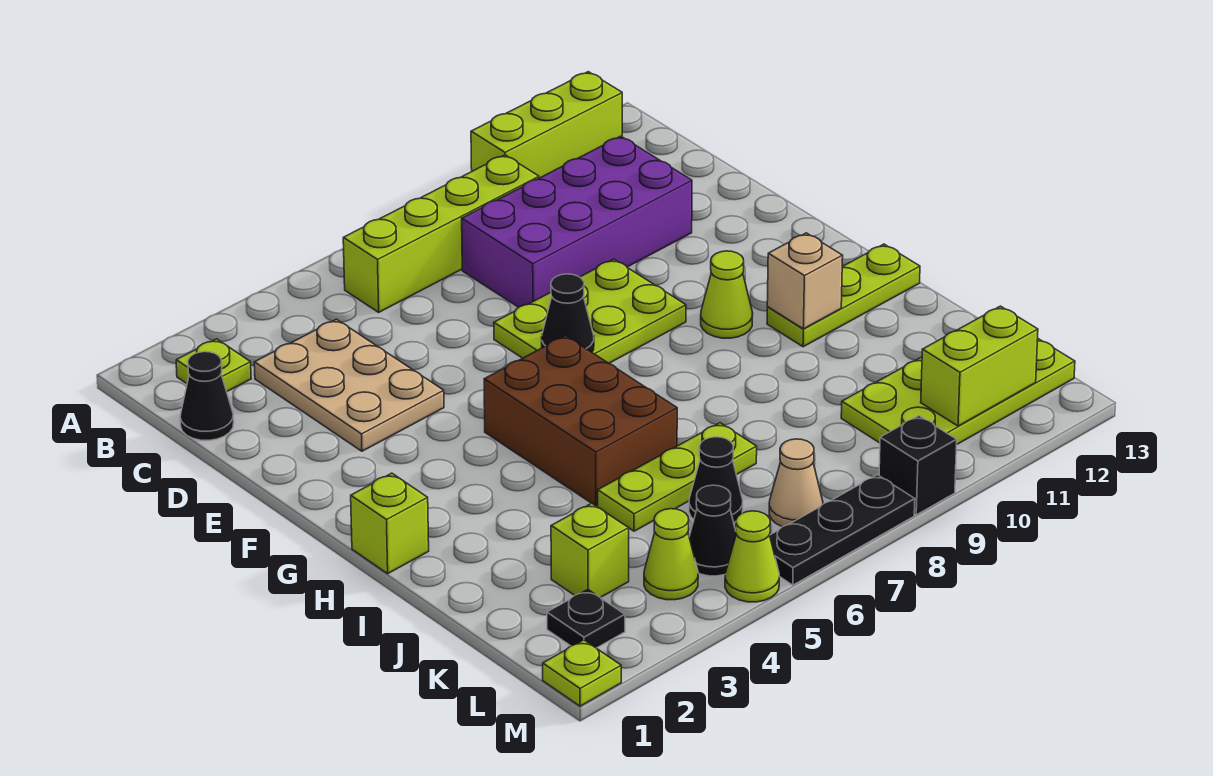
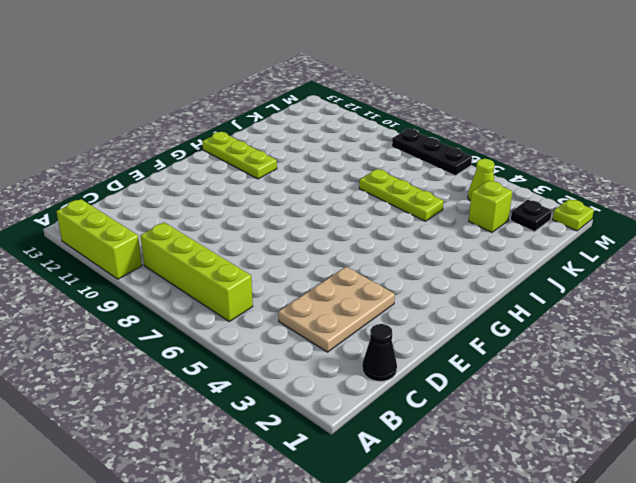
none -> lime 1x1 plate [176,339,251,391]
none -> purple 2x4 brick [462,136,692,307]
none -> lime 2x3 plate [494,259,686,363]

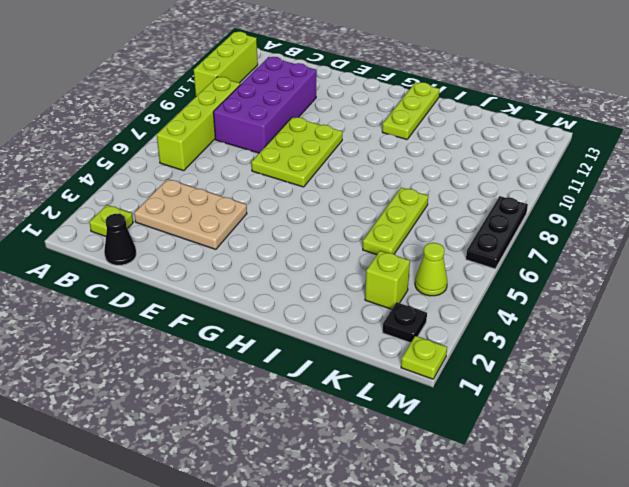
none -> brown 2x3 brick [484,336,677,506]
none -> lime 1x1 cone [701,251,753,338]
none -> lime 1x1 brick [351,473,429,574]

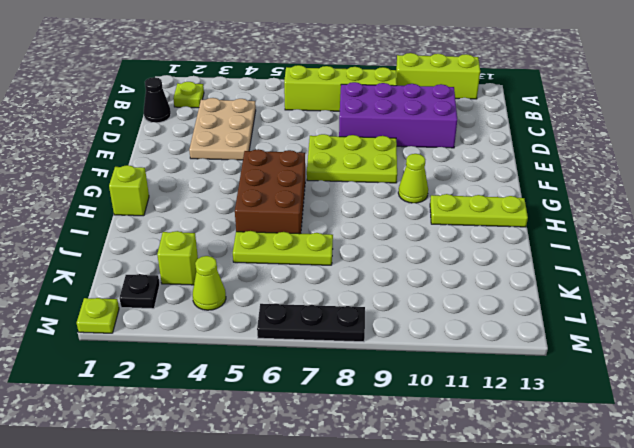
none -> black 1x1 cone [689,437,743,523]
none -> lime 2x4 plate [841,339,1075,444]
none -> black 1x1 cone [689,485,736,576]

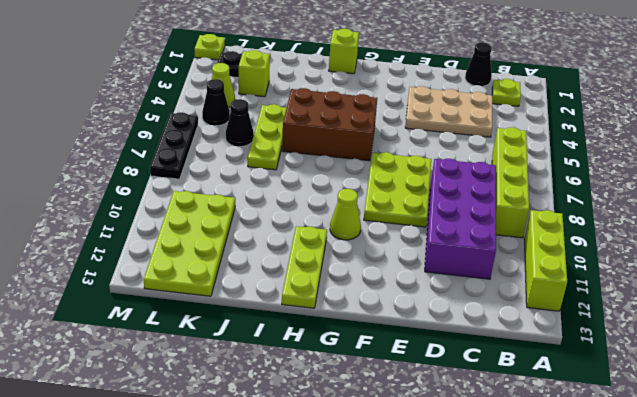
none -> tan 1x1 cone [769,439,823,527]
none -> lime 1x1 cone [725,511,779,602]
none -> black 1x1 brick [879,416,957,515]

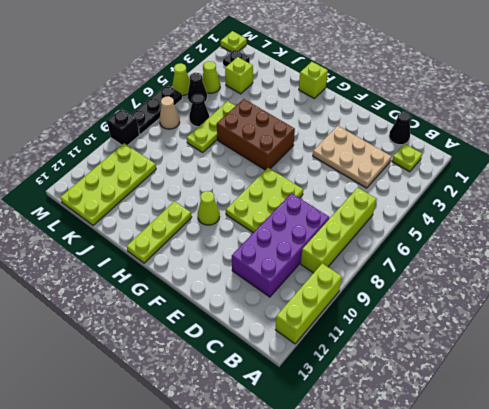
none -> black 1x1 cone [542,274,594,352]
none -> tan 1x1 brick [767,233,843,329]
none -> lime 1x2 brick [921,306,1038,426]

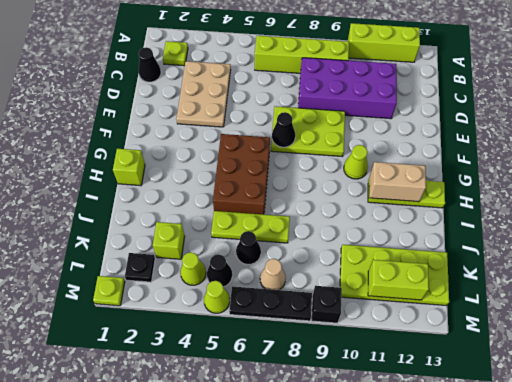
tan 1x2 brick [369,162,426,202] -> tan 1x1 brick [767,233,843,329]

